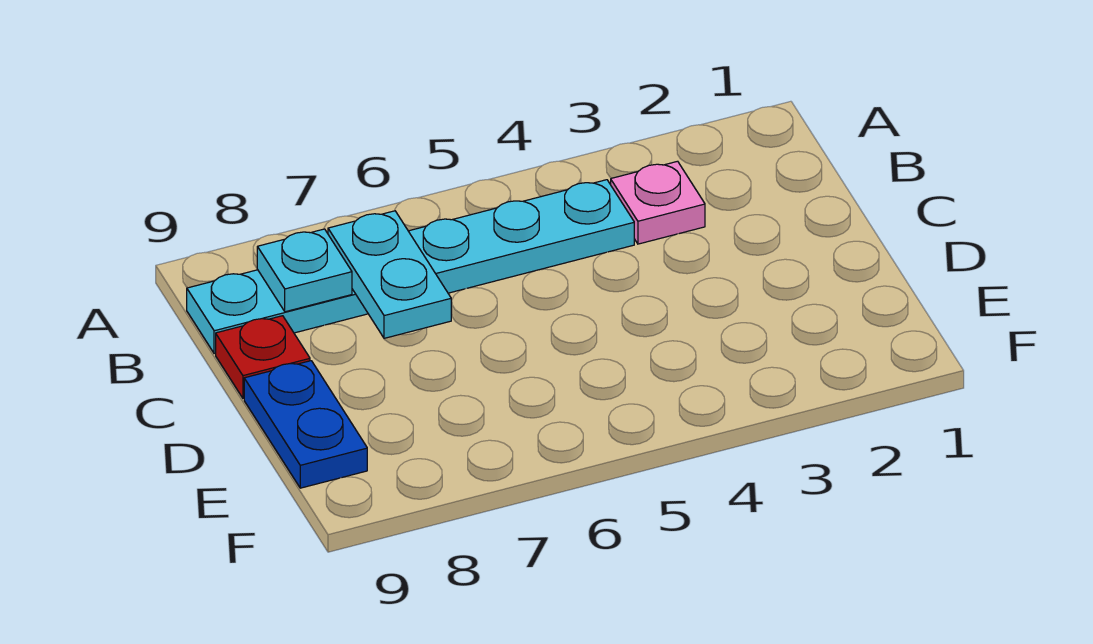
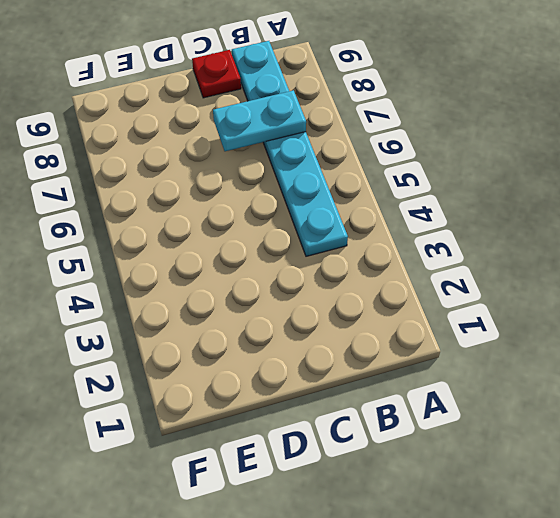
none -> pink 1x1 plate [611,161,705,244]
none -> blue 1x2 plate [244,361,367,488]

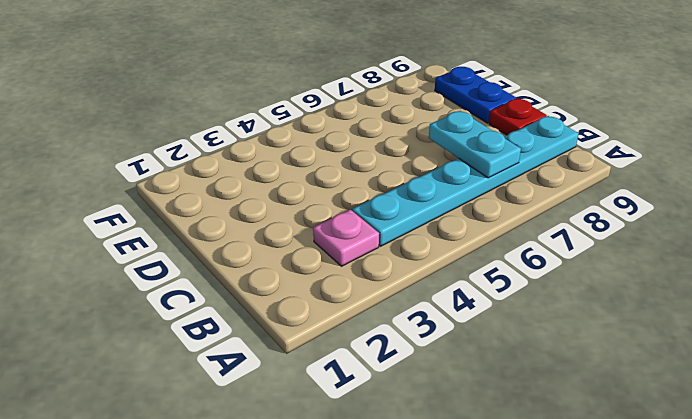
none -> cyan 1x1 plate [257,229,352,312]

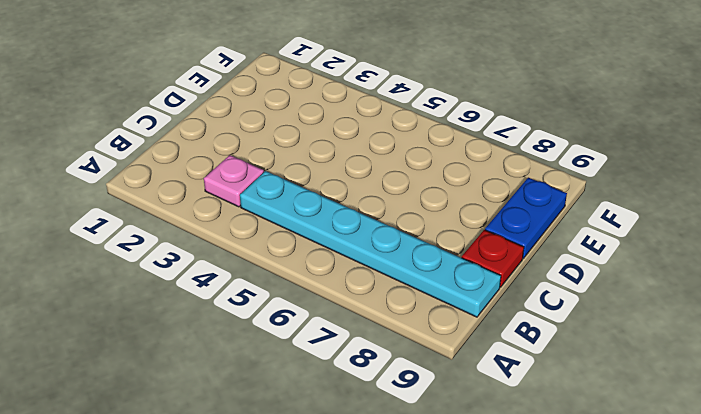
none -> cyan 1x2 plate [328,211,451,338]
none -> cyan 1x1 plate [257,229,352,312]

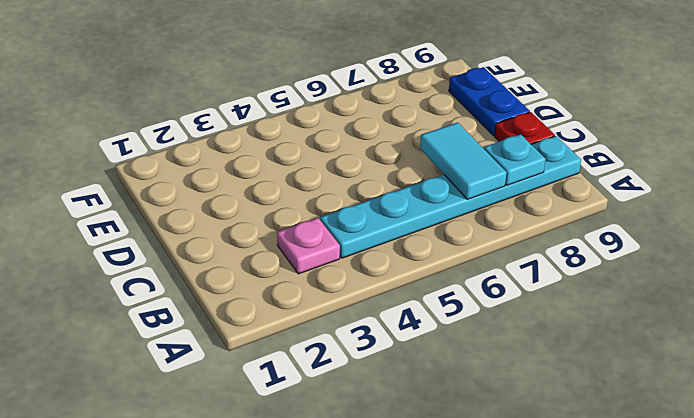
cyan 1x2 tile [420,123,507,199] -> cyan 1x2 plate [328,211,451,338]

